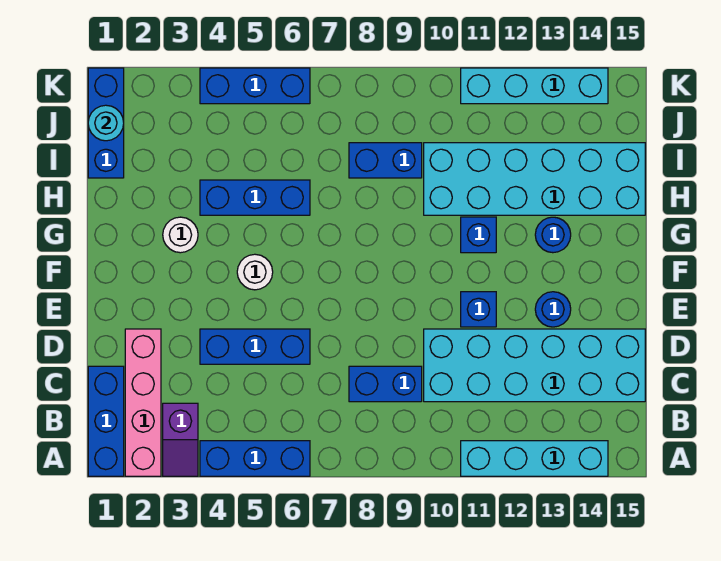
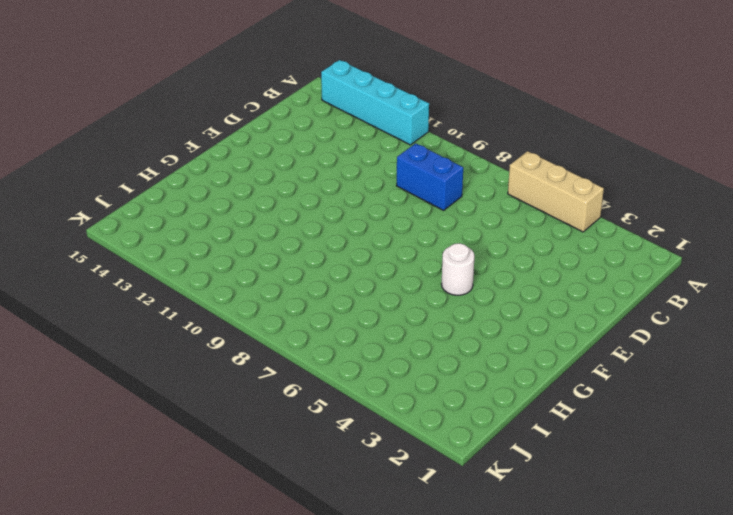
tan 1x3 brick [508,151,604,232] -> blue 1x3 brick [200,441,310,476]
none -> blue 1x3 brick [88,366,124,476]
none -> pink 1x4 brick [125,329,161,476]
none -> purple 1x2 slope [163,403,198,476]

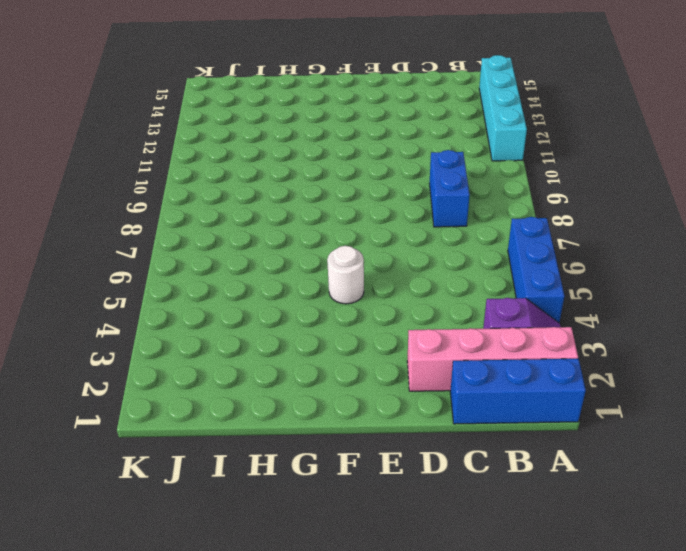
none -> cyan 2x6 brick [424,329,645,402]
none -> blue 1x3 brick [200,329,310,364]
none -> blue 1x1 brick [461,292,496,327]

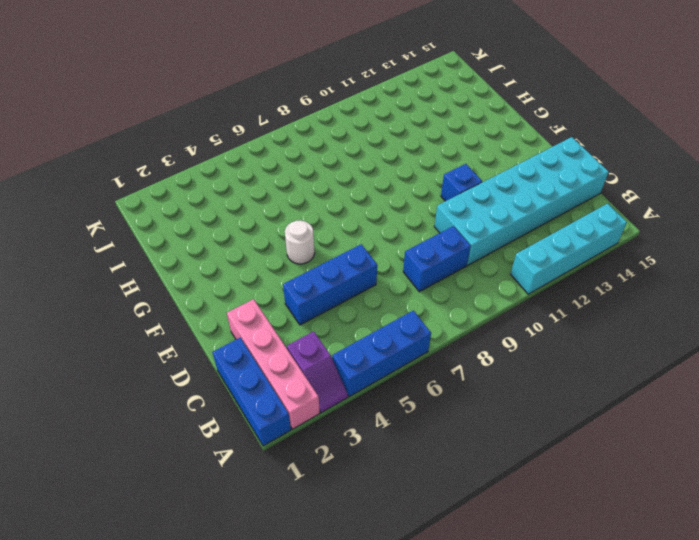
none -> blue 1x1 round brick [535,292,571,327]
none -> white 1x1 round brick [163,217,198,253]
none -> blue 1x1 brick [461,217,496,253]

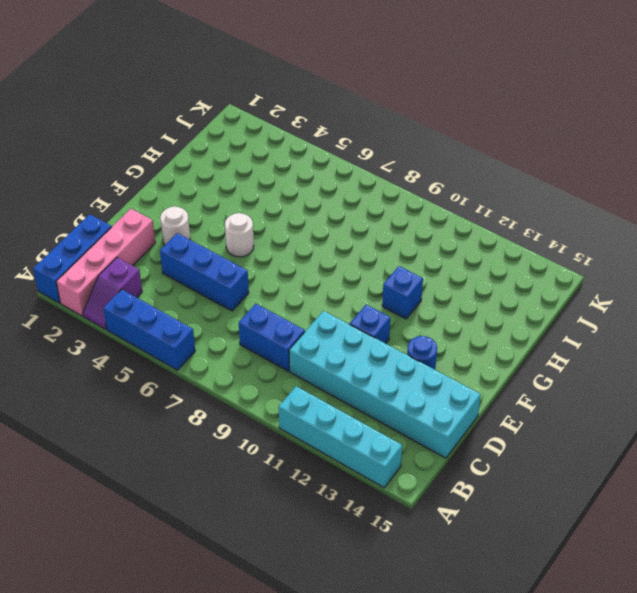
white 1x1 round brick [160,206,190,245] -> white 1x1 round brick moved to [163,217,198,253]
none -> blue 1x1 round brick [535,217,571,253]
none -> blue 1x3 brick [200,180,310,215]
none -> cyan 2x6 brick [424,143,645,215]

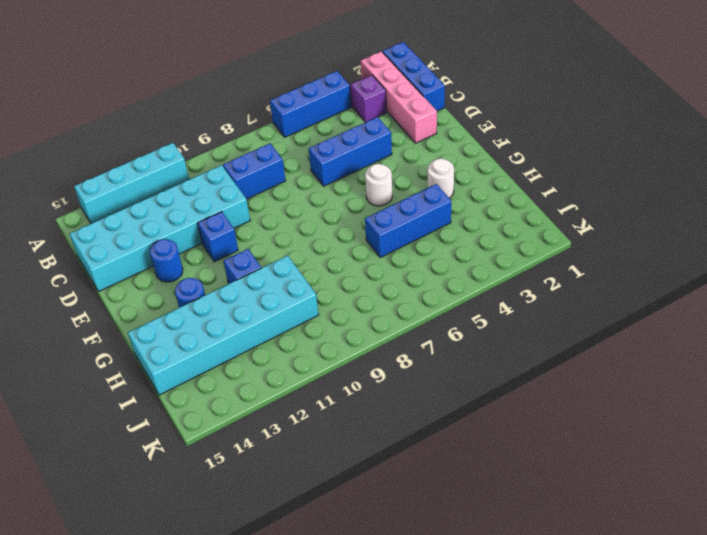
none -> blue 1x3 brick [88,68,124,178]
none -> blue 1x2 brick [349,143,422,178]
none -> blue 1x3 brick [200,68,310,104]

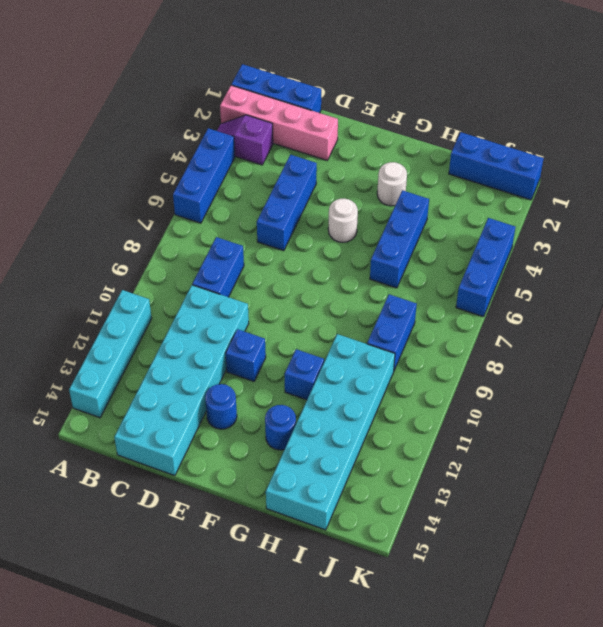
none -> cyan 1x4 brick [461,68,608,104]
none -> cyan 1x1 round brick [88,105,124,141]

